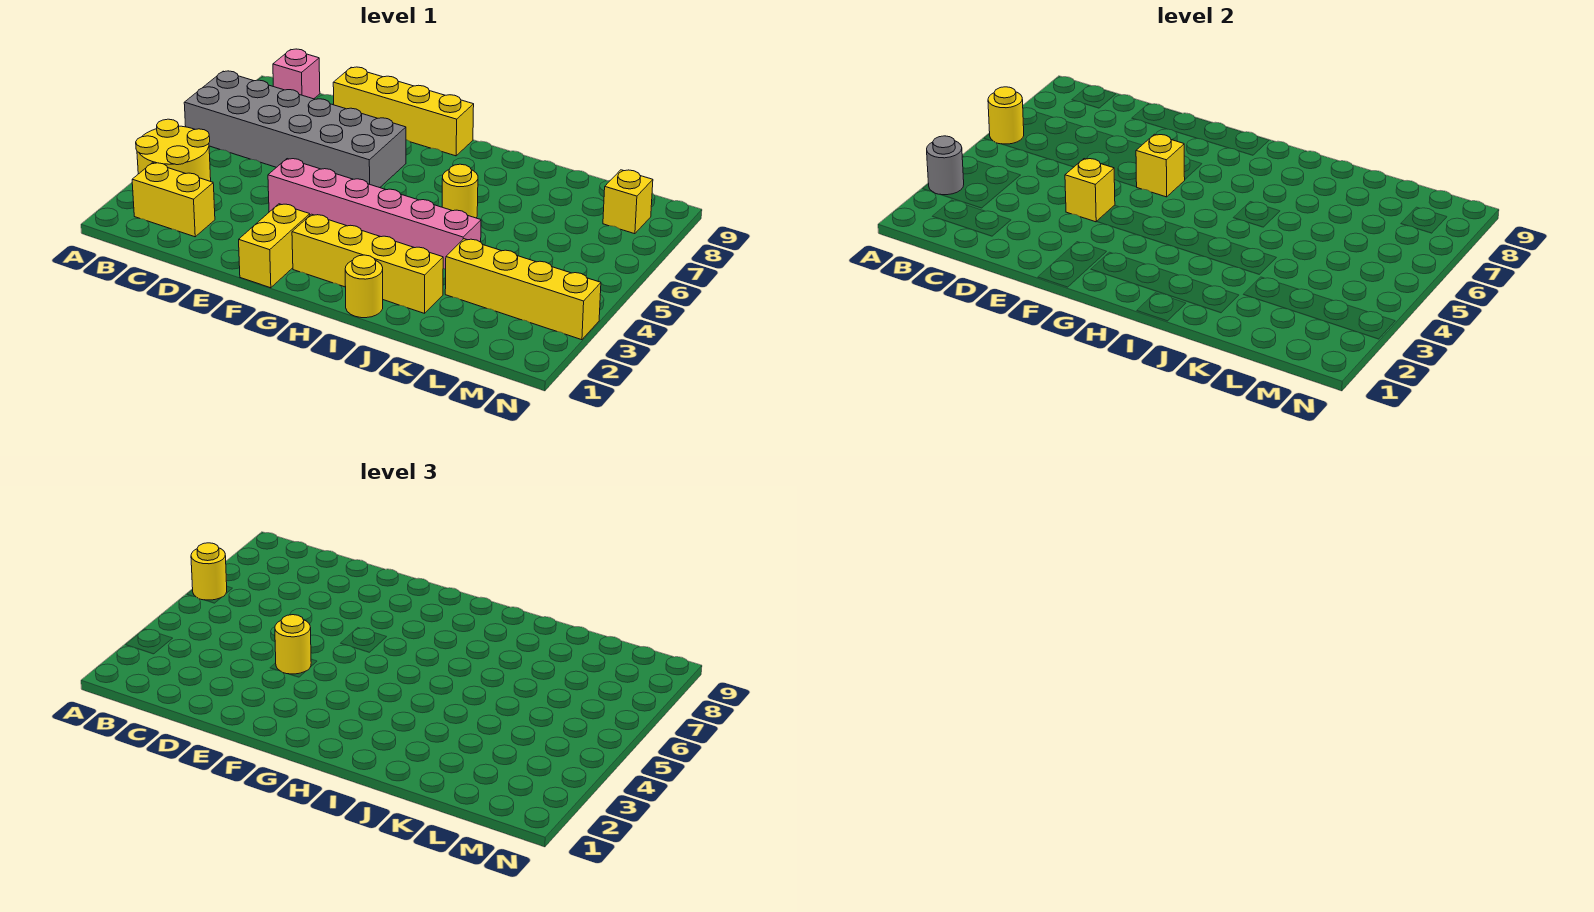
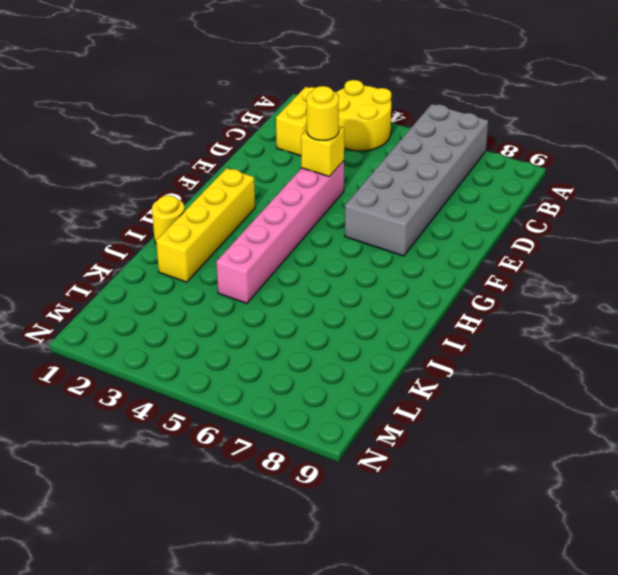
none -> pink 1x1 brick [273,49,320,99]
none -> yellow 1x4 brick [333,67,474,156]
none -> yellow 1x2 brick [239,204,310,288]

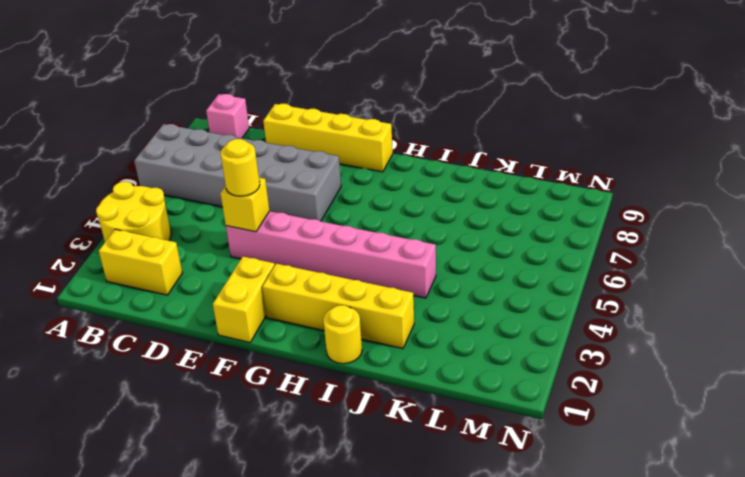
none -> yellow 1x1 round brick [442,164,478,218]
none -> yellow 1x4 brick [445,239,601,340]
none -> yellow 1x1 brick [603,170,653,234]

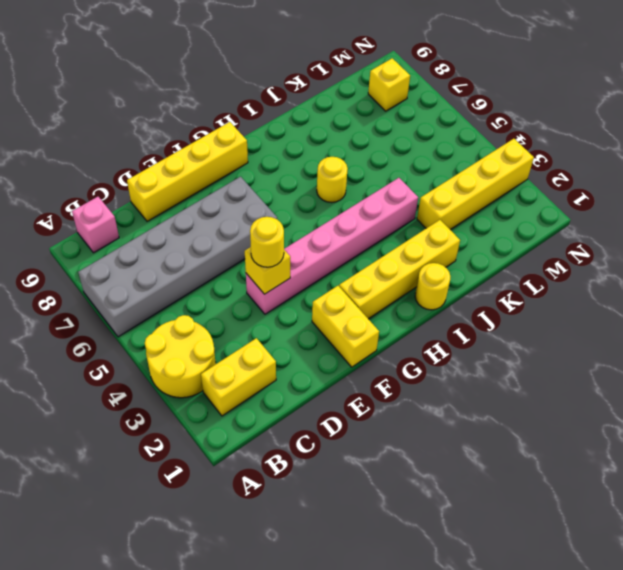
none -> grey 1x1 round brick [927,136,964,195]
none -> yellow 1x1 round brick [988,87,1024,144]
none -> yellow 1x1 brick [1136,134,1185,197]

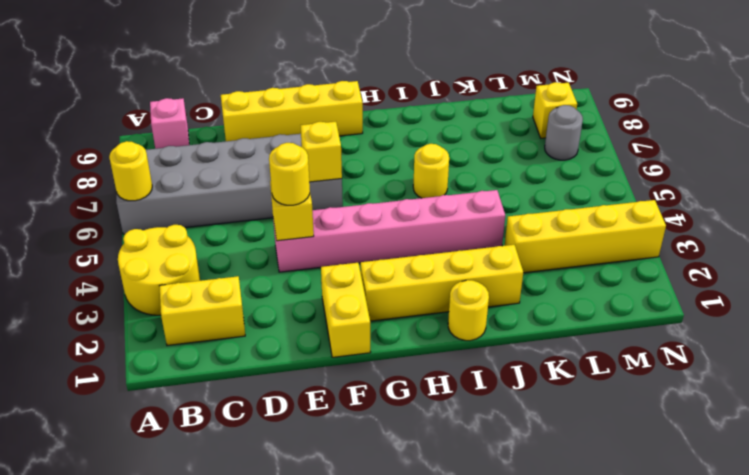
grey 1x1 round brick [545,105,583,160] -> grey 1x1 round brick moved to [927,136,964,195]
none -> yellow 1x1 round brick [191,543,227,600]

